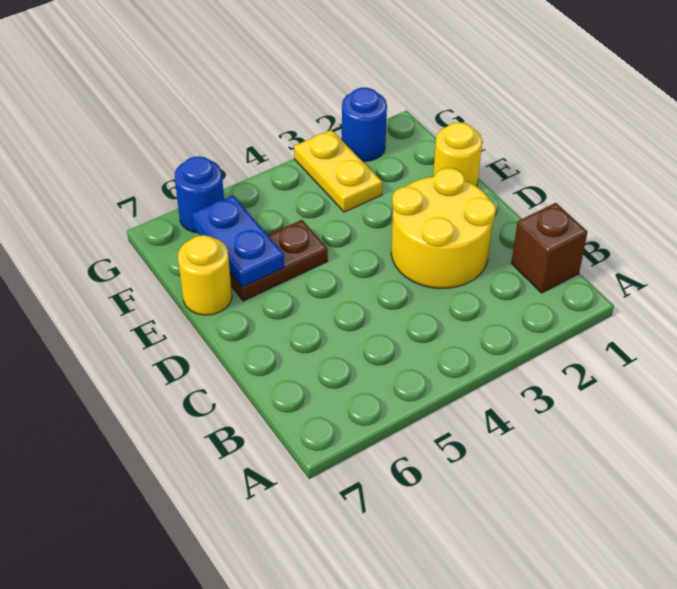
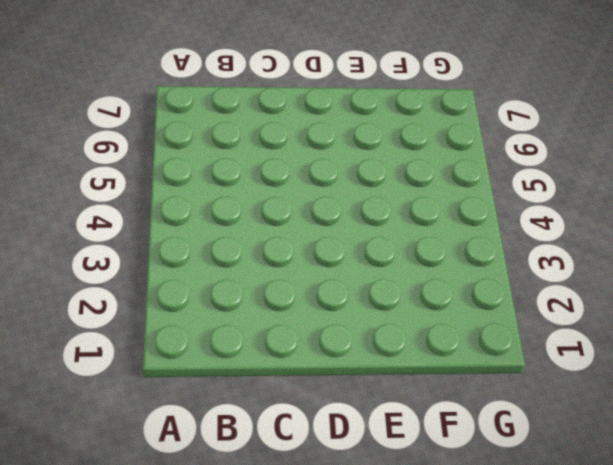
none -> brown 1x1 brick [511,203,587,293]
none -> yellow 2x2 round brick [391,168,496,289]

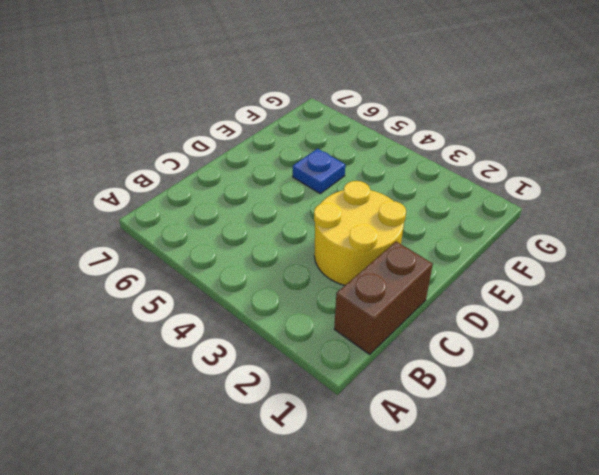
brown 1x2 brick [334,241,433,354] -> brown 1x1 brick [511,203,587,293]
blue 1x1 plate [293,149,345,194] -> brown 1x2 plate [230,220,328,301]
none -> yellow 1x1 round brick [433,122,482,186]
none -> yellow 1x1 round brick [178,235,232,315]

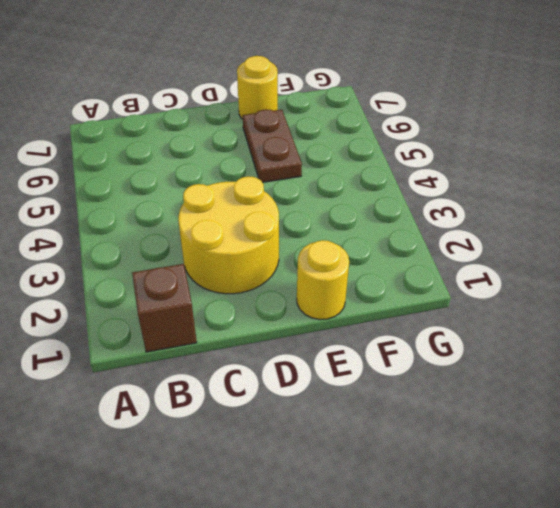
none -> yellow 1x2 plate [294,130,382,212]
none -> blue 1x1 round brick [342,88,387,161]

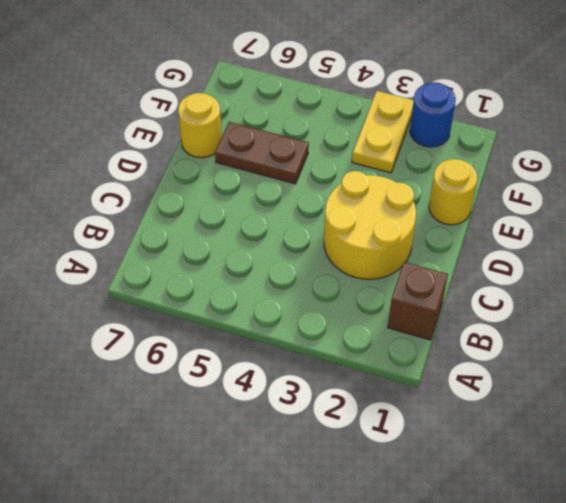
none -> blue 1x1 round brick [175,156,224,233]
none -> blue 1x2 plate [192,195,284,287]

